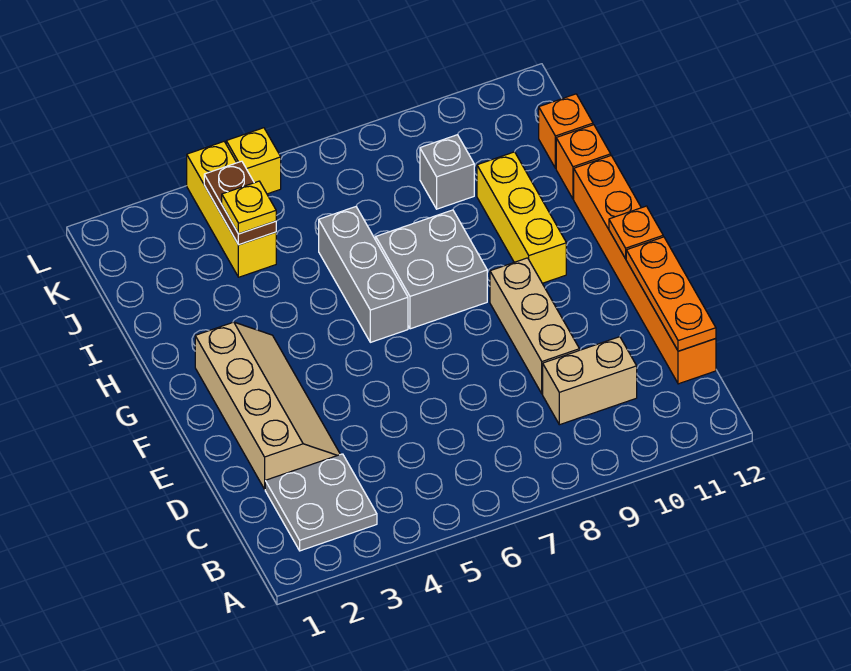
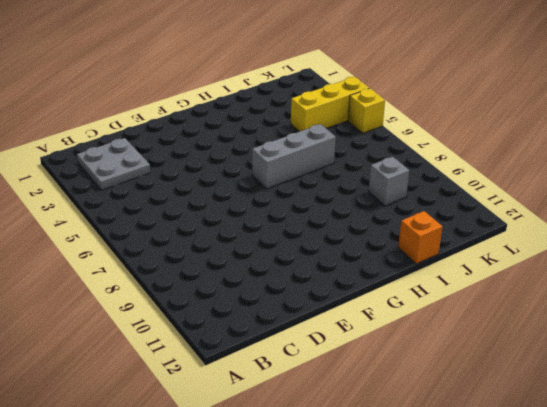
none -> tan 1x2 brick [543,337,637,425]
none -> orange 1x6 brick [574,156,716,384]
none -> tan 2x4 slope [195,322,340,489]

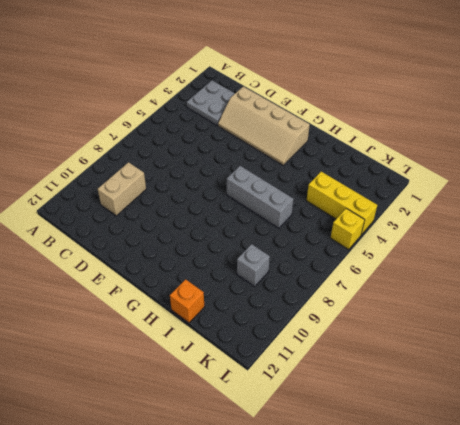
none -> orange 1x6 brick [574,156,716,384]
none -> tan 1x3 brick [490,258,580,394]
none -> grey 2x2 brick [376,210,487,329]

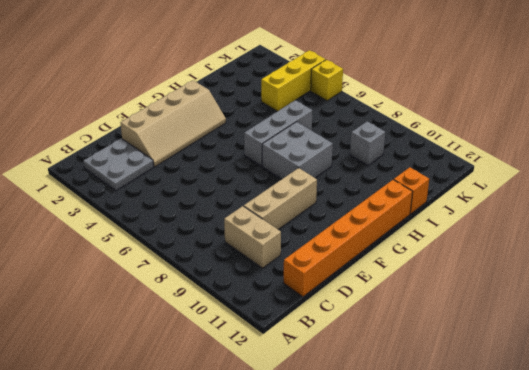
none -> yellow 1x3 brick [477,152,566,283]
none -> orange 1x1 brick [539,94,593,168]
none -> orange 1x3 plate [626,237,716,351]

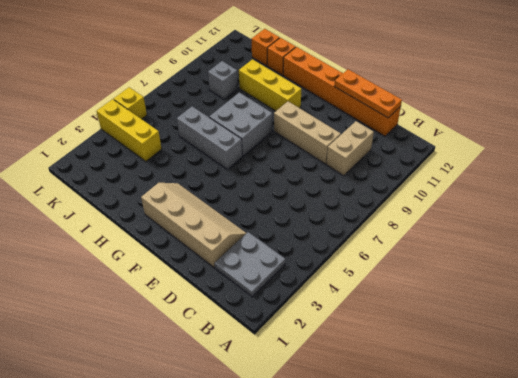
none -> orange 1x1 plate [609,206,663,259]
none -> brown 1x2 plate [204,161,276,245]
none -> yellow 1x1 plate [222,181,276,234]

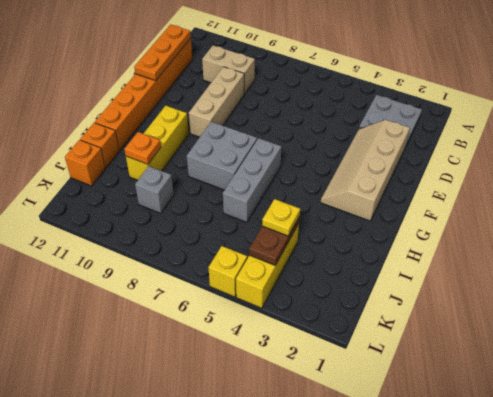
orange 1x1 plate [124,132,161,164] -> orange 1x1 plate moved to [609,206,663,259]

